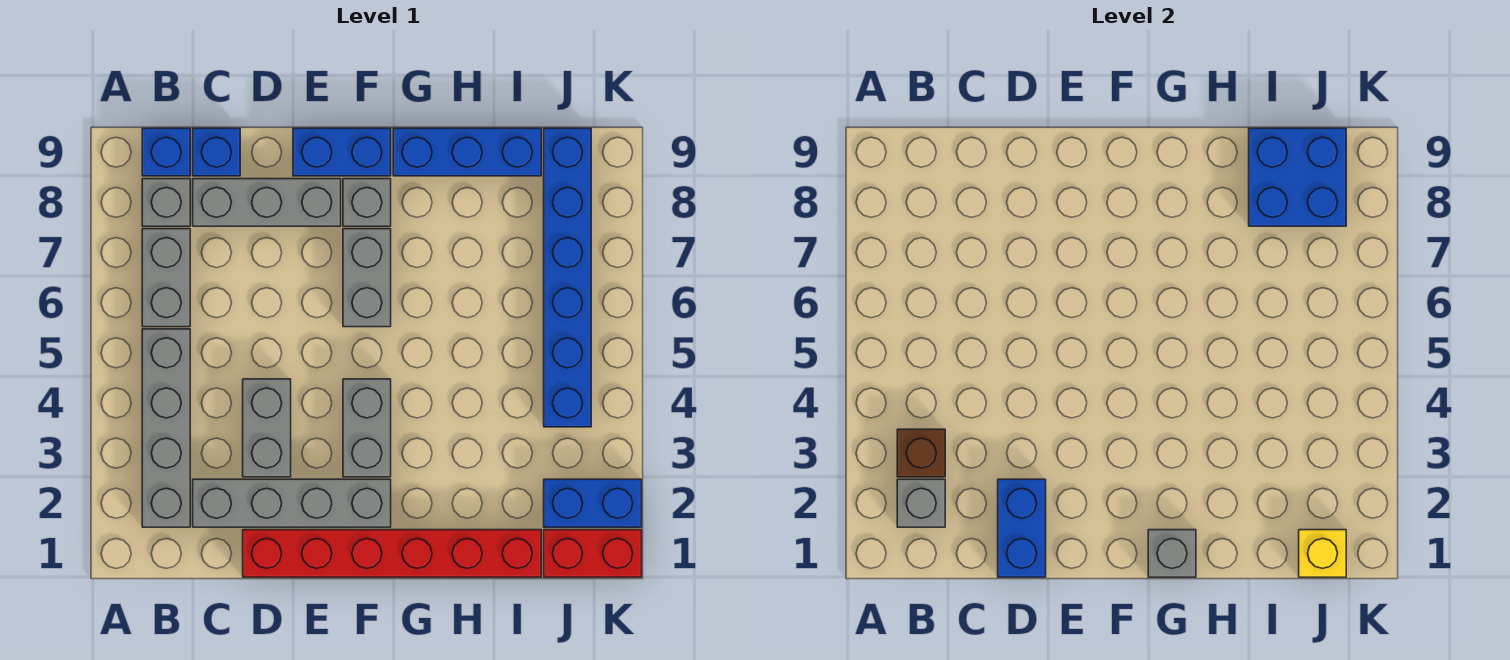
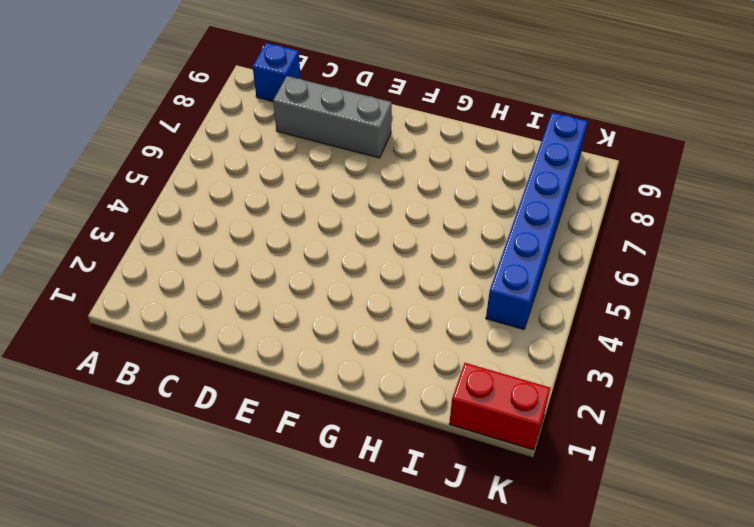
none -> grey 1x4 brick [142,329,190,527]
none -> grey 1x2 brick [142,229,190,327]
none -> grey 1x1 brick [142,179,190,226]

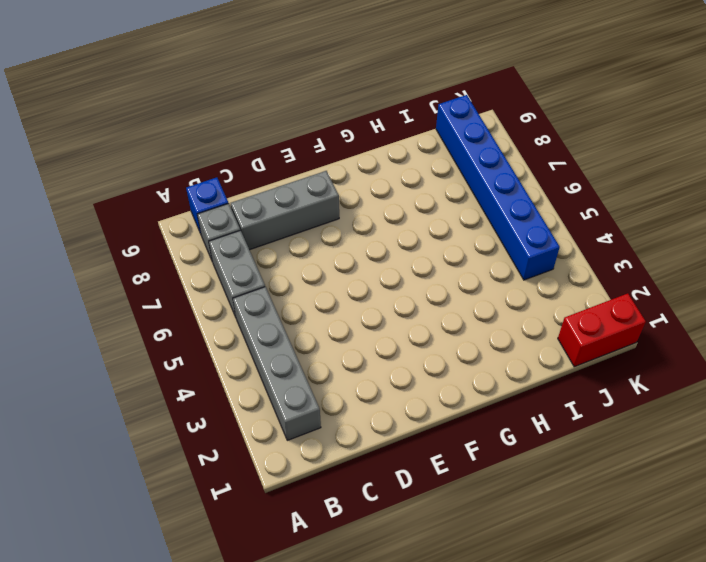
none -> grey 1x4 brick [193,479,391,527]
none -> blue 1x1 brick [193,128,240,176]
none -> red 1x6 brick [243,530,541,577]

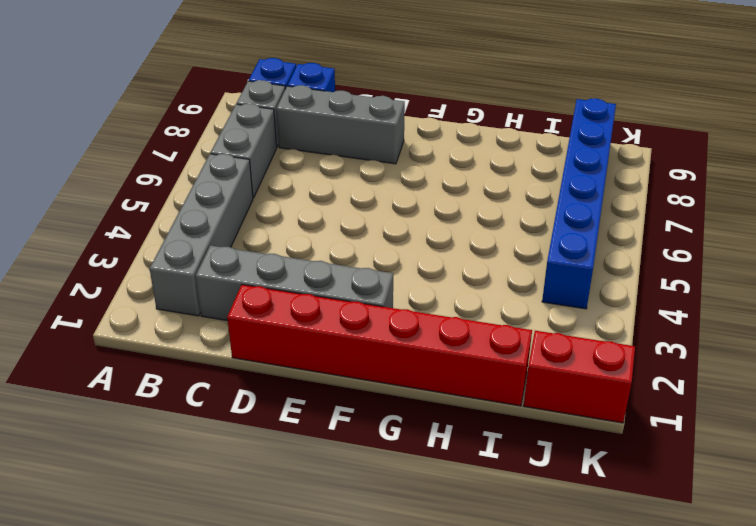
none -> grey 1x2 brick [243,379,291,477]
none -> blue 1x2 brick [293,128,391,176]
none -> grey 1x2 brick [343,379,391,477]

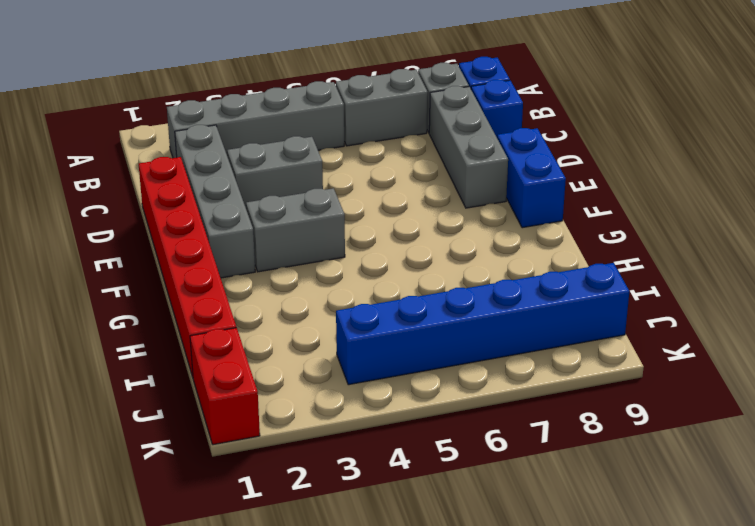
none -> grey 1x2 brick [343,229,391,327]
none -> grey 1x1 brick [343,179,391,226]
none -> blue 1x3 brick [393,128,541,176]

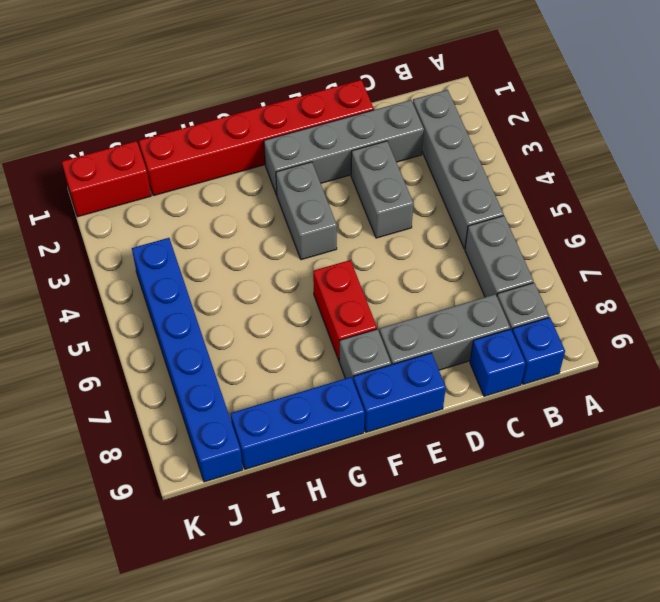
red 1x2 brick [313,260,377,360] -> grey 1x2 brick [343,229,391,327]
none -> blue 1x2 brick [544,479,642,527]
none -> grey 1x1 brick [897,479,945,527]
none -> brown 1x1 brick [897,429,945,477]

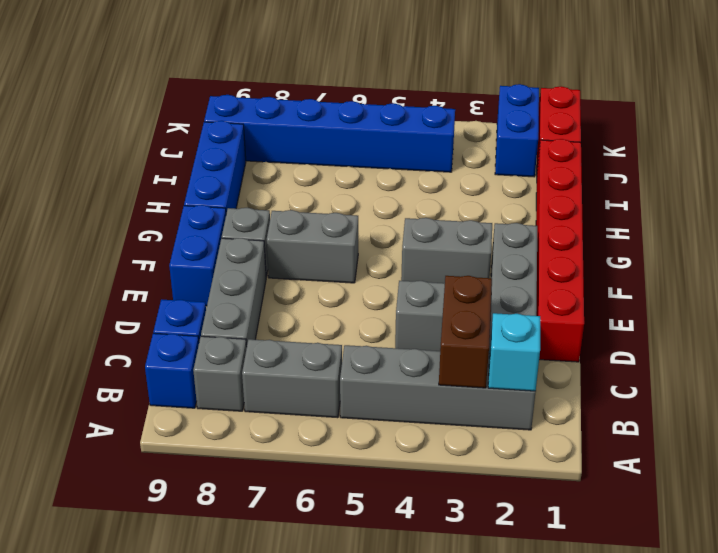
cyan 1x1 brick [488,313,540,391] -> grey 1x1 brick [897,479,945,527]
brown 1x2 brick [439,276,492,388] -> brown 1x1 brick [897,429,945,477]
none -> blue 1x2 brick [998,479,1046,577]
none -> grey 1x1 brick [1148,530,1196,577]
none -> blue 2x2 brick [1249,128,1346,226]

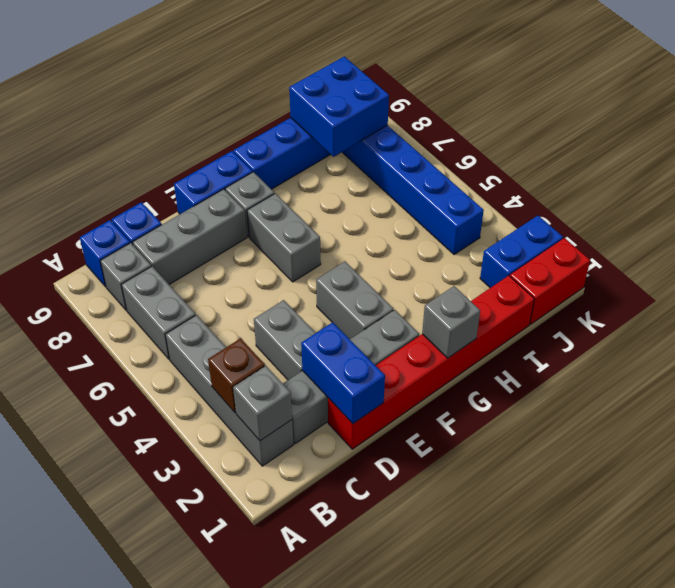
none -> yellow 1x1 brick [1299,530,1346,577]

